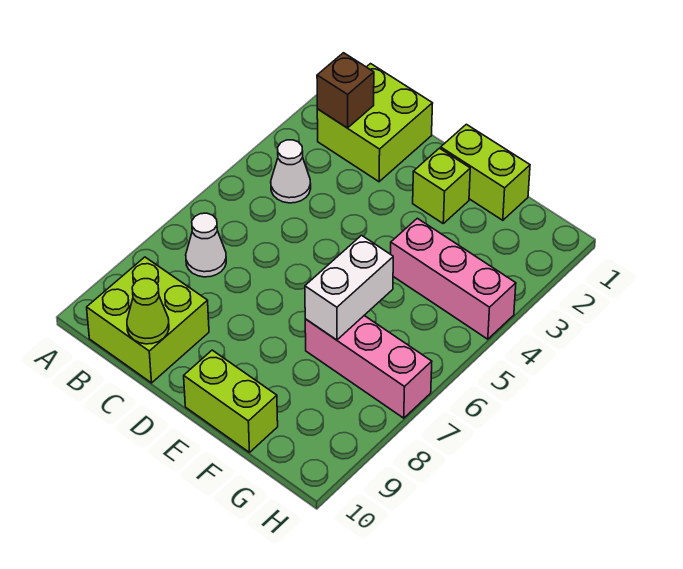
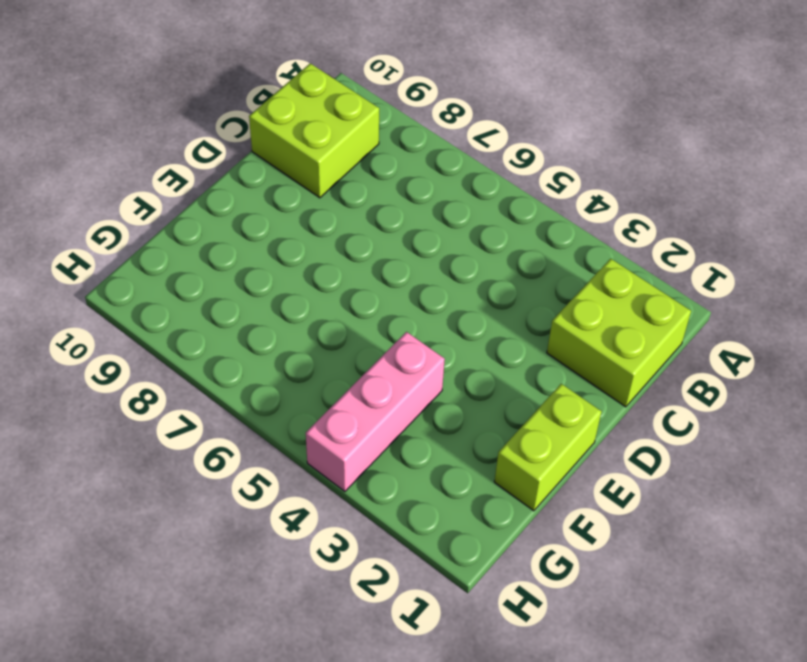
none -> white 1x1 cone [271,140,311,203]
none -> white 1x1 cone [186,213,226,277]
none -> lime 1x1 brick [413,148,470,223]

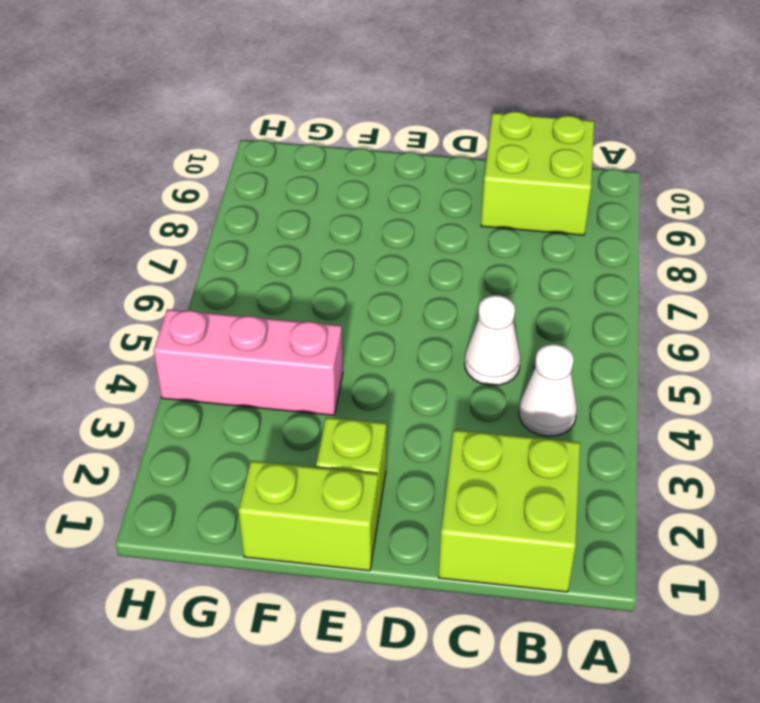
white 1x1 cone [465,295,520,386] -> white 1x1 cone moved to [186,213,226,277]
none -> lime 1x2 brick [184,350,278,452]
none -> pink 1x3 brick [305,316,432,418]
none -> brown 1x1 brick [317,53,374,128]

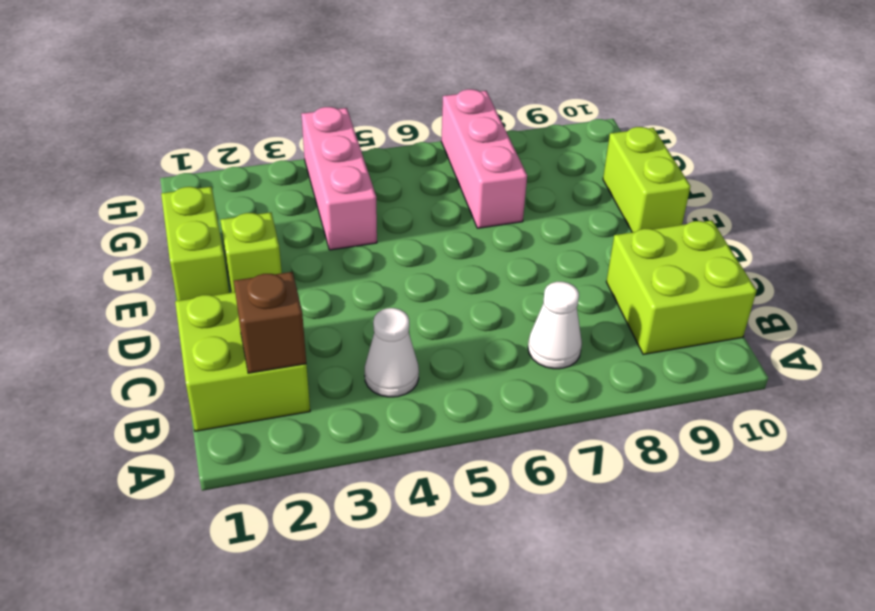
none -> lime 1x1 cone [127,279,169,344]
none -> white 1x2 brick [305,235,393,340]

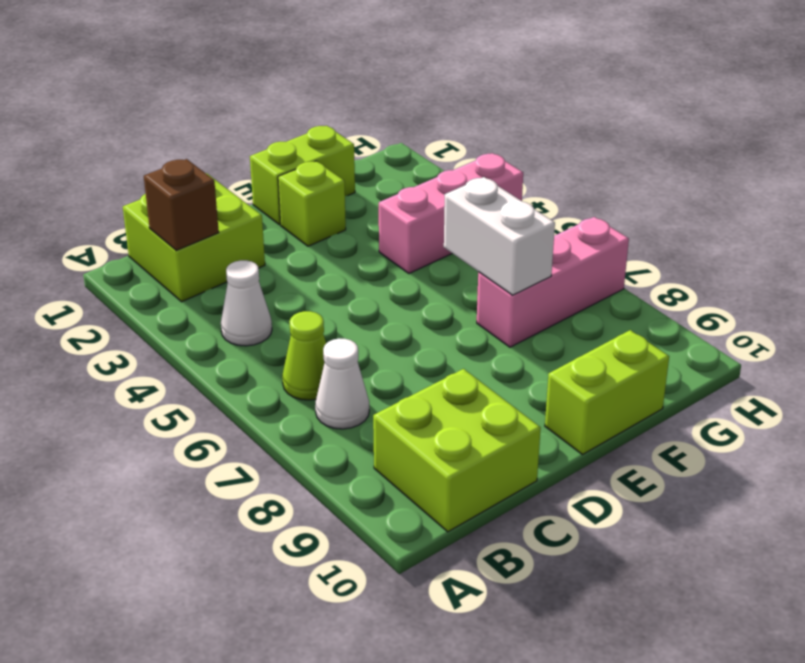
lime 1x1 cone [282,311,326,400] -> lime 1x1 cone moved to [127,279,169,344]

